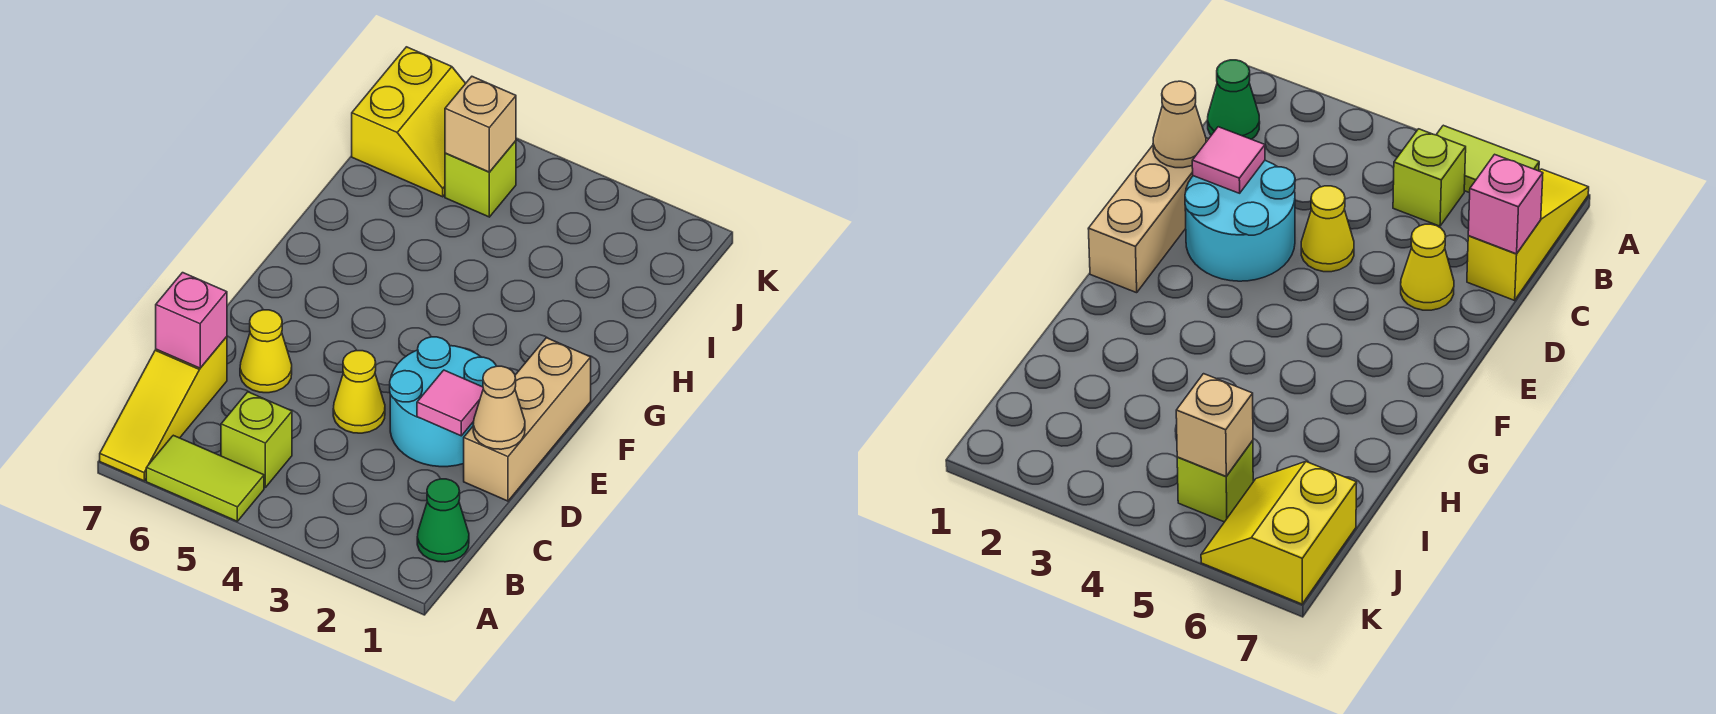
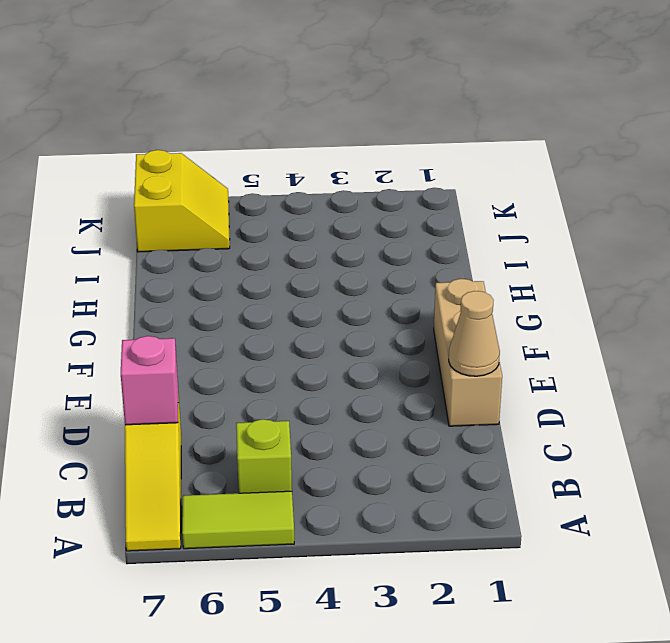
none -> green 1x1 cone [417,479,469,562]
none -> cyan 2x2 round brick [390,337,496,467]
none -> yellow 1x1 cone [333,351,385,433]

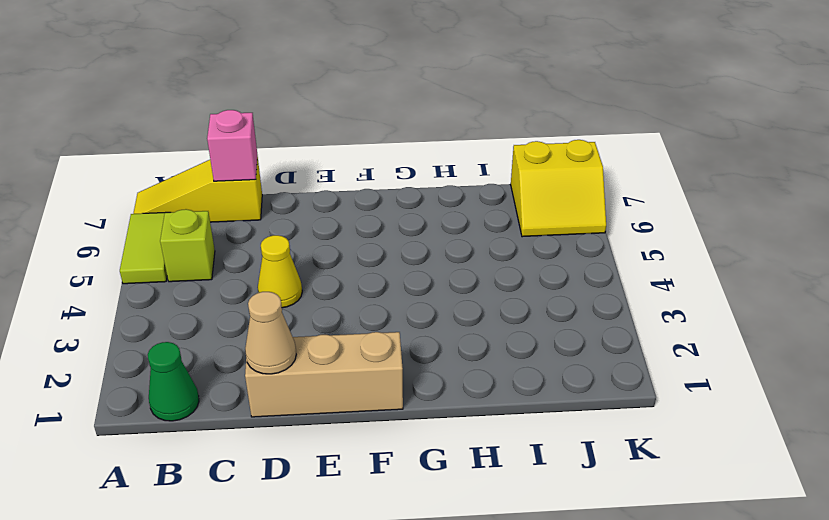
none -> cyan 2x2 round brick [390,337,496,467]
none -> yellow 1x1 cone [240,310,292,393]
none -> lime 1x1 brick [445,141,516,217]

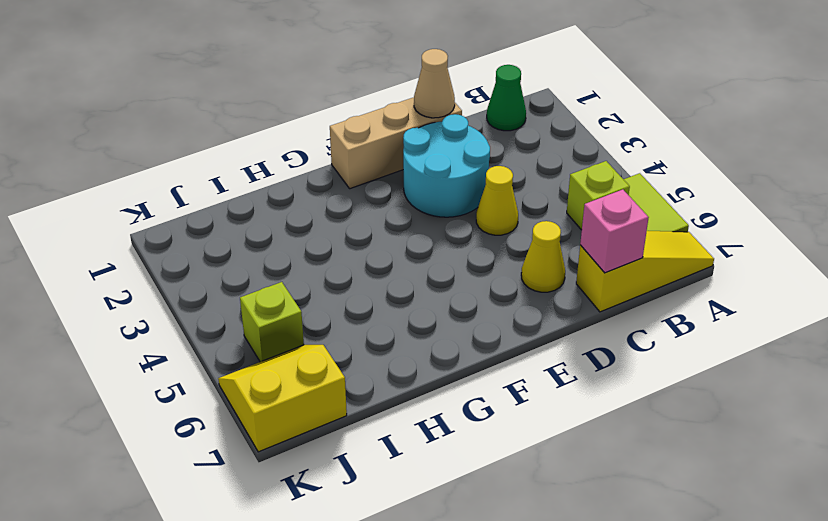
none -> pink 1x1 tile [417,370,483,436]
none -> tan 1x1 brick [445,77,516,172]

